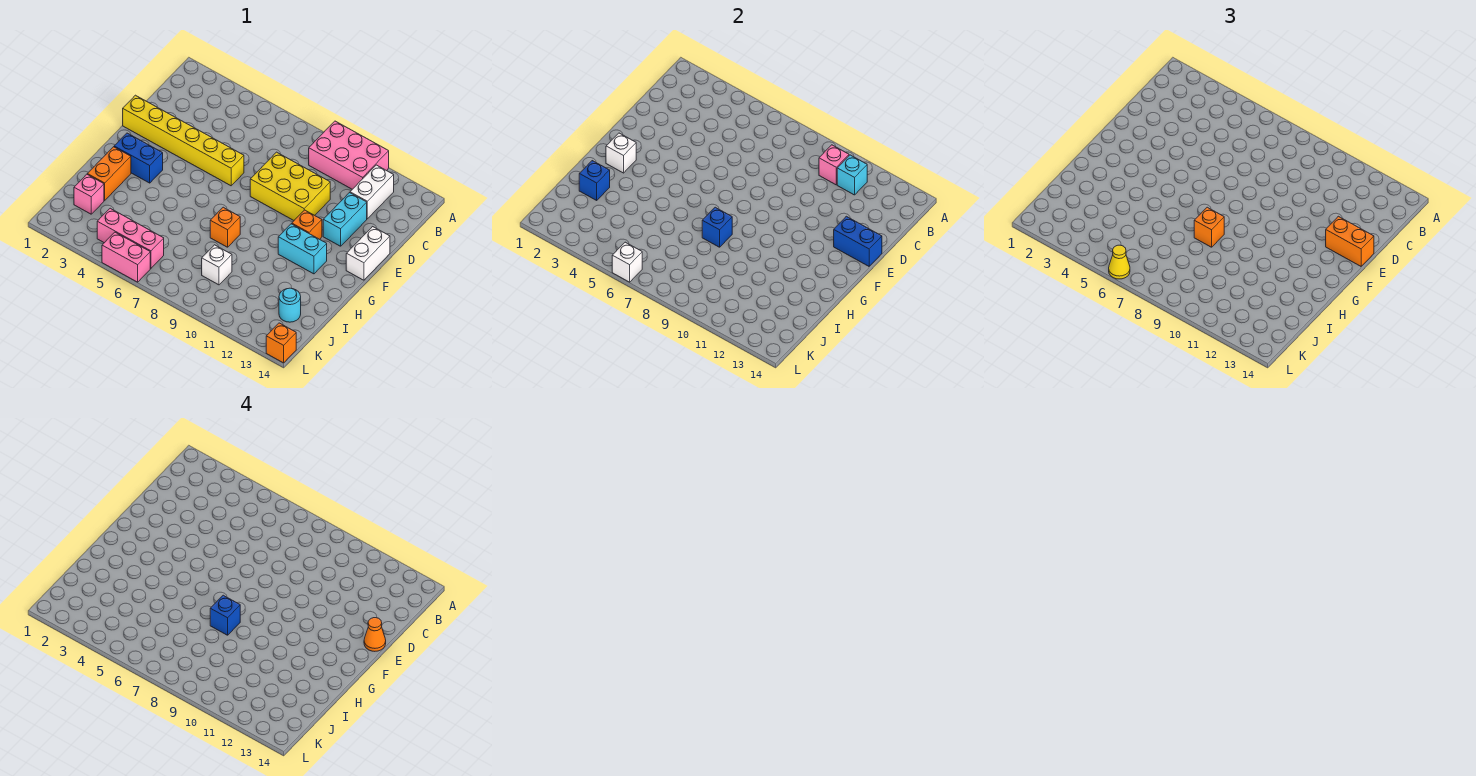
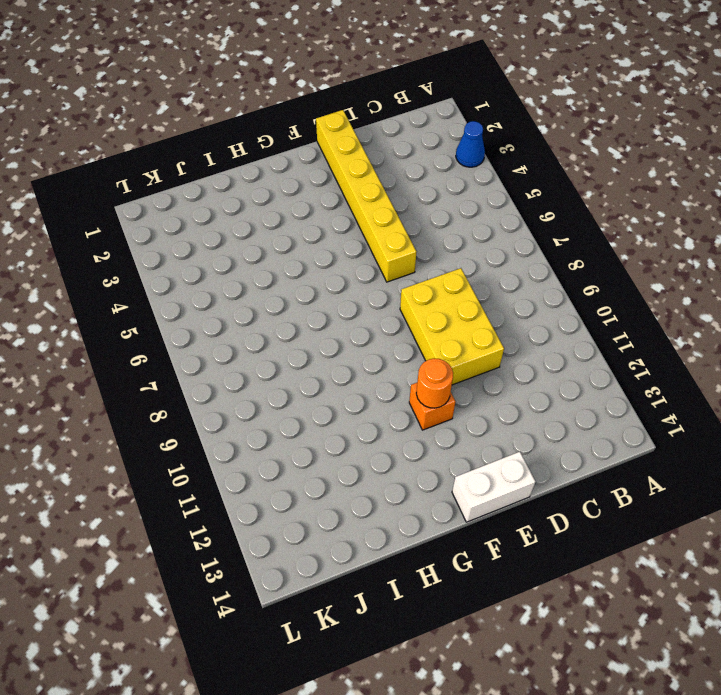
blue 1x1 cone [456,121,485,167] -> none
orange 1x1 round brick [416,358,453,408] -> none
none -> pink 2x3 brick [309,121,389,189]
none -> white 1x2 brick [350,165,394,219]
none -> cyan 1x2 brick [323,193,367,246]

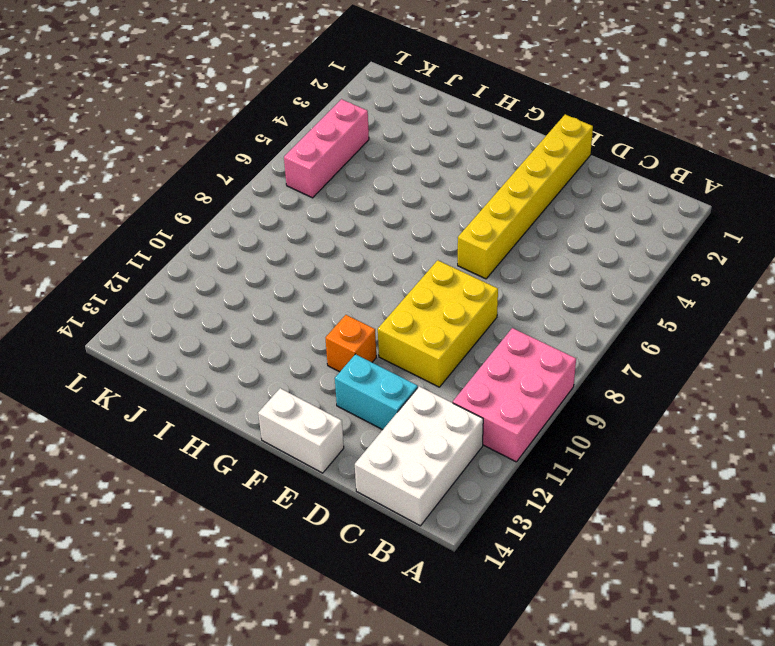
white 2x3 brick [355,386,483,526] -> white 1x2 brick [350,165,394,219]
none -> blue 1x2 brick [114,133,163,183]
none -> cyan 1x2 brick [278,224,327,274]
none -> orange 1x2 brick [87,147,131,200]

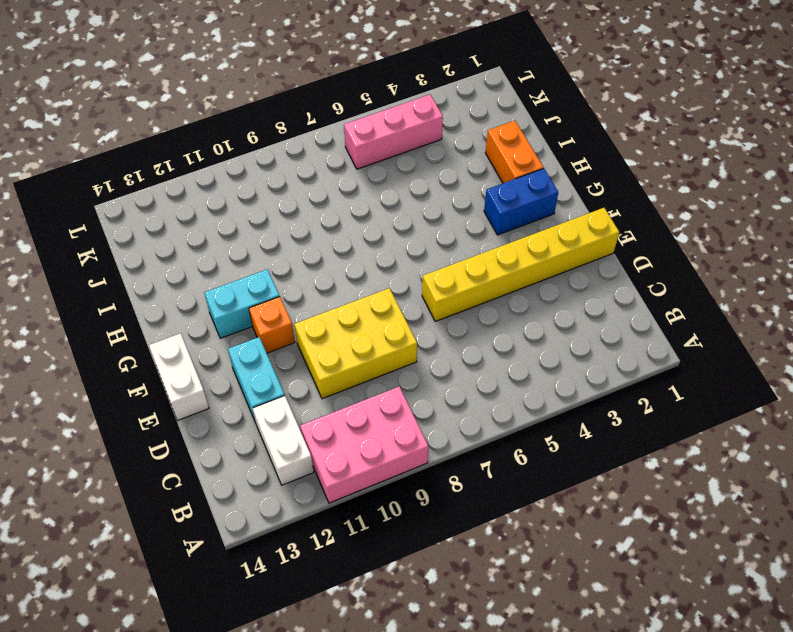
none -> orange 1x1 brick [210,207,240,247]
none -> pink 1x1 brick [74,174,104,214]
none -> white 1x1 brick [202,245,232,285]

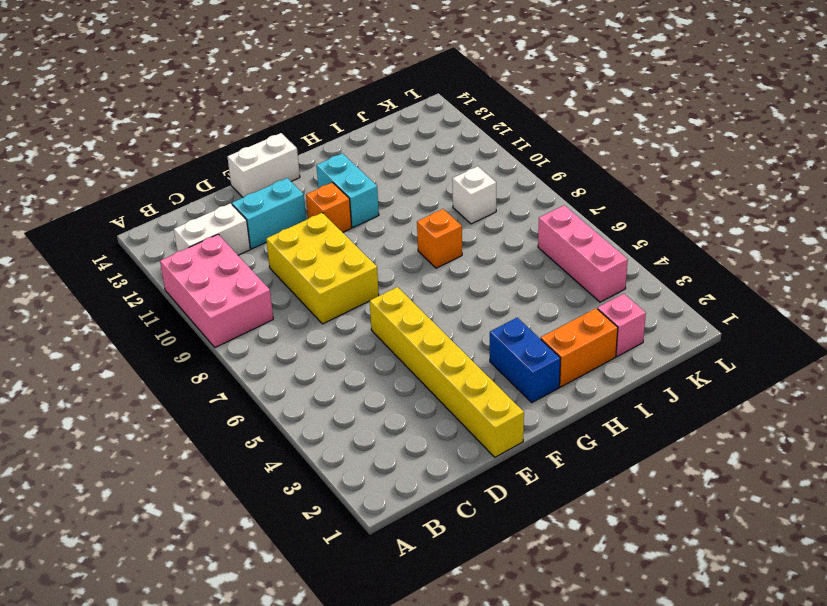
none -> cyan 1x1 round brick [279,288,301,322]
none -> pink 1x2 brick [102,232,150,282]
none -> orange 1x1 brick [266,323,296,363]

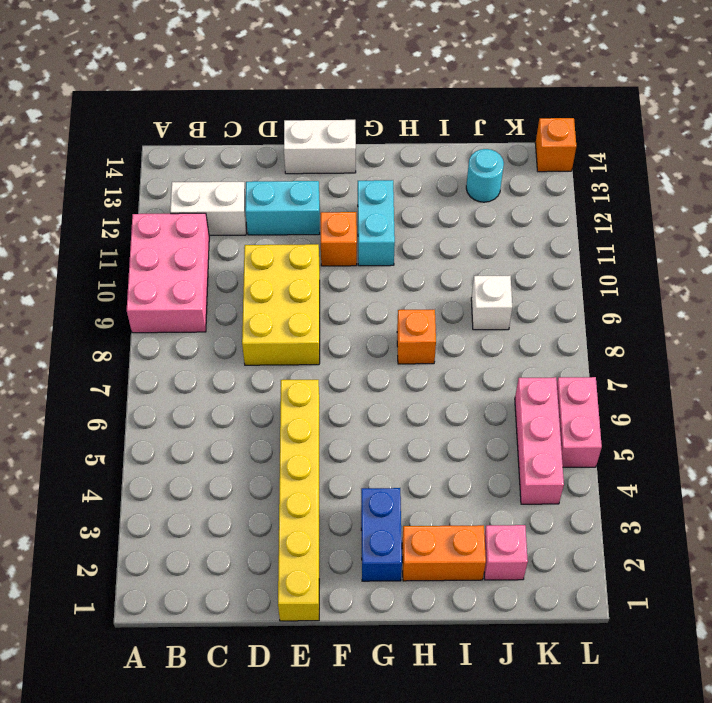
none -> pink 1x1 brick [819,145,849,185]
none -> cyan 1x1 brick [837,155,867,195]
none -> blue 1x2 brick [834,216,882,266]

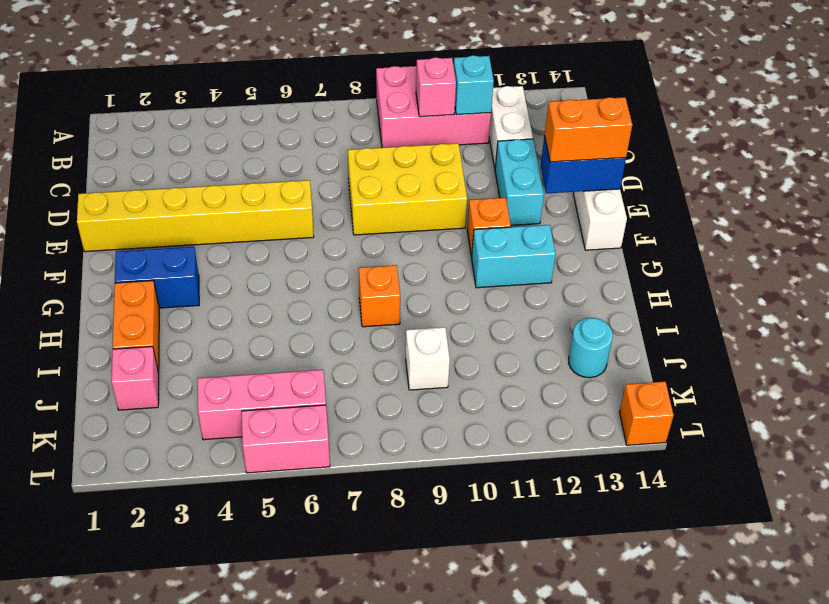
none -> white 1x1 brick [606,133,636,173]
none -> blue 1x1 brick [702,207,732,247]
none -> blue 1x1 brick [579,161,610,200]

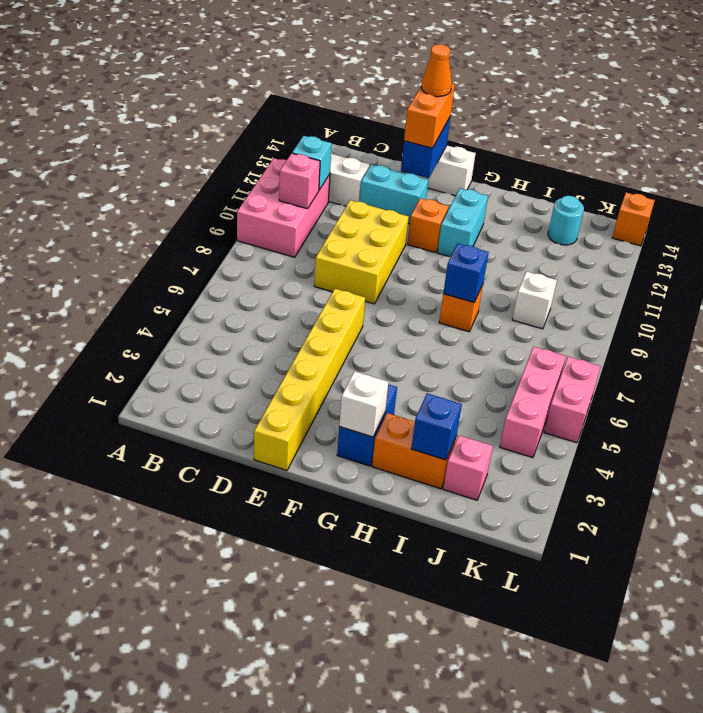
none -> white 1x1 brick [612,242,642,282]
none -> orange 1x1 brick [1194,207,1224,247]
none -> yellow 1x1 cone [1109,245,1130,279]

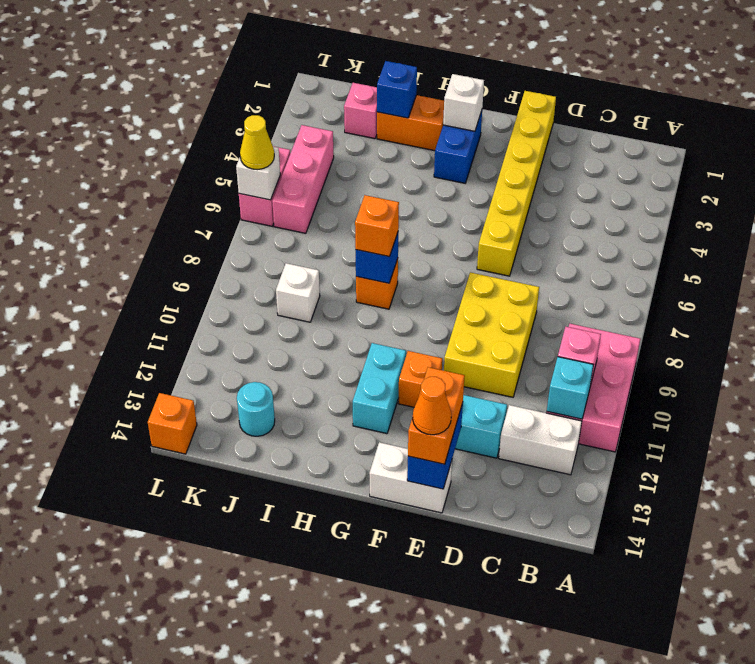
none -> blue 1x1 brick [210,595,240,635]

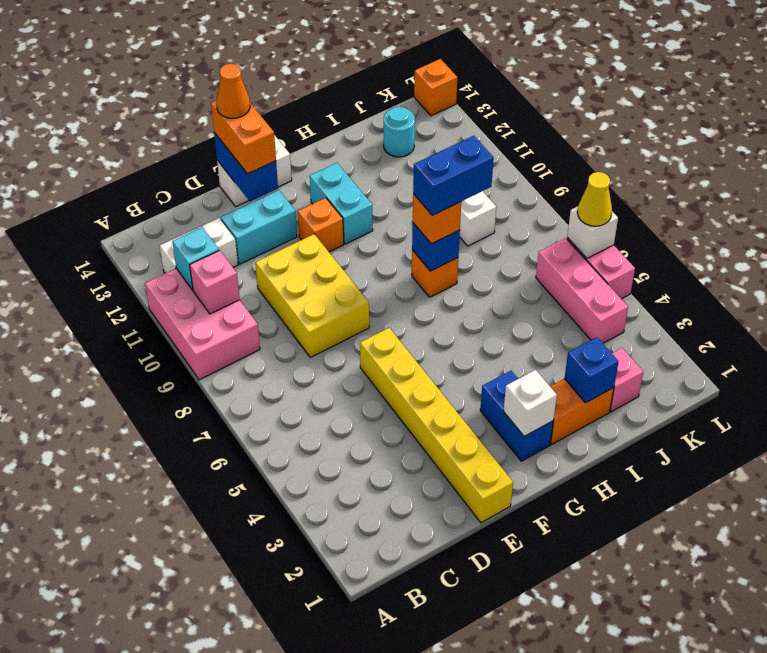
blue 1x2 brick [413,136,494,215] -> blue 1x1 brick [210,595,240,635]

